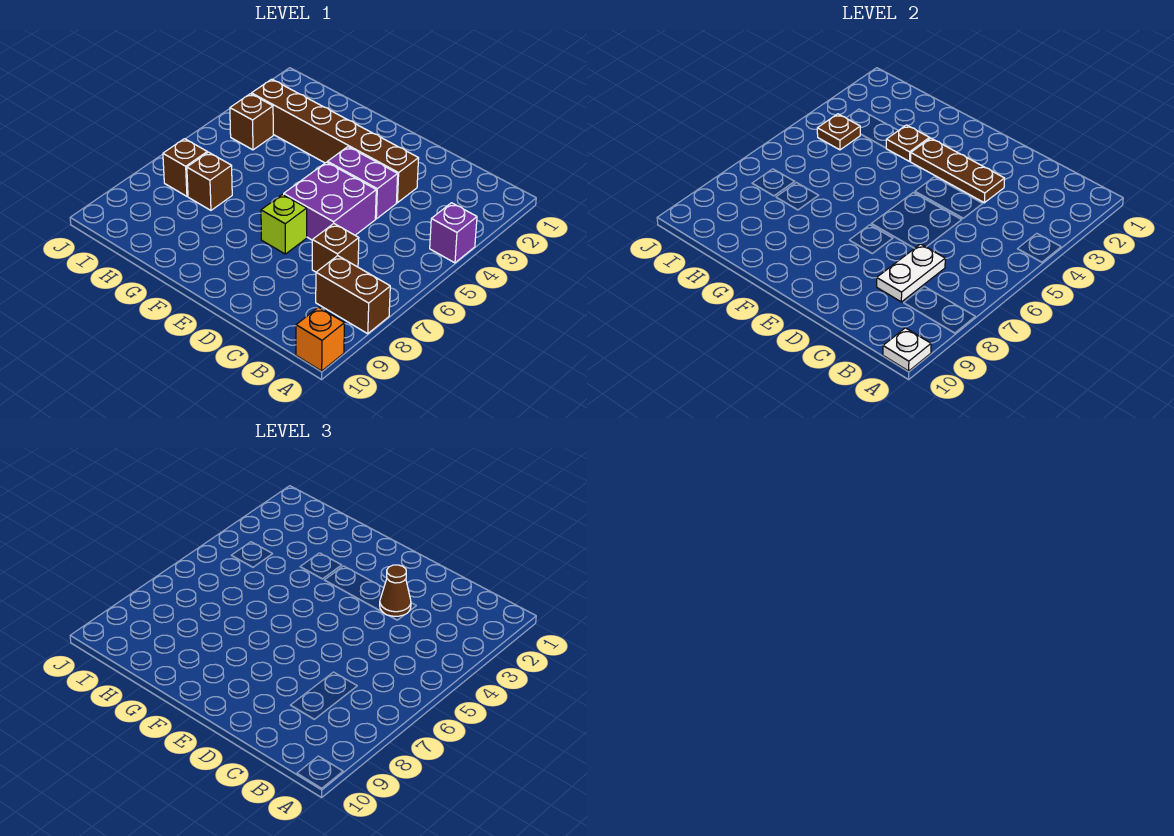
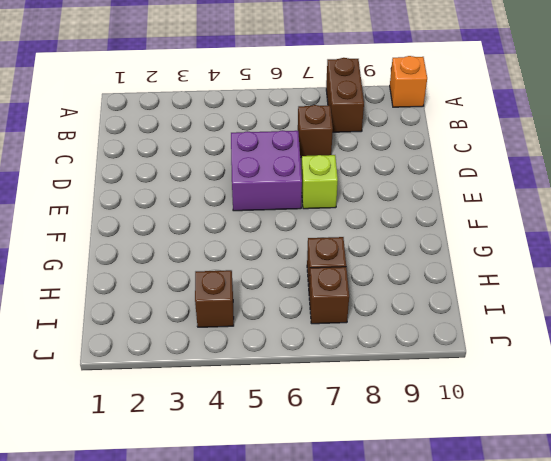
none -> purple 1x1 brick [430,203,477,263]
none -> brown 1x6 brick [251,79,419,203]
none -> purple 1x2 brick [328,147,398,219]

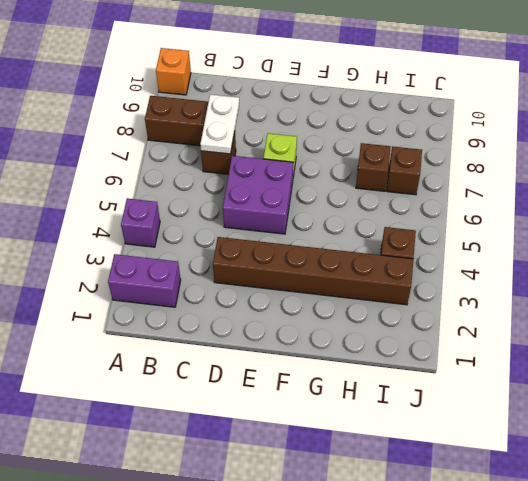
purple 1x2 brick [108,254,181,307] -> purple 1x2 brick moved to [328,147,398,219]
none -> white 1x1 plate [883,328,931,371]
none -> brown 1x3 plate [910,138,1005,203]
none -> brown 1x1 plate [886,125,930,161]

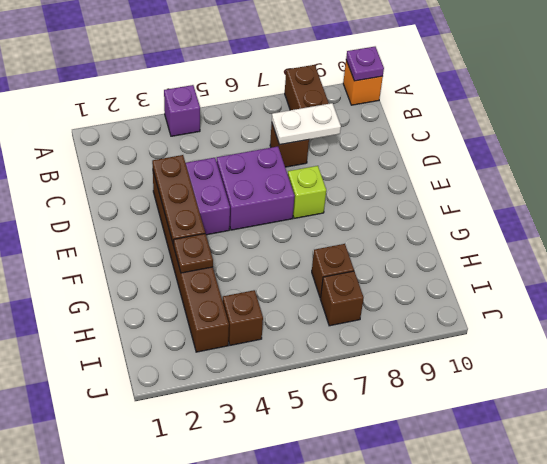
purple 1x1 plate [346,47,384,81] -> white 1x1 plate [883,328,931,371]
none -> brown 1x1 plate [817,114,860,150]
none -> brown 1x1 cone [380,565,411,616]

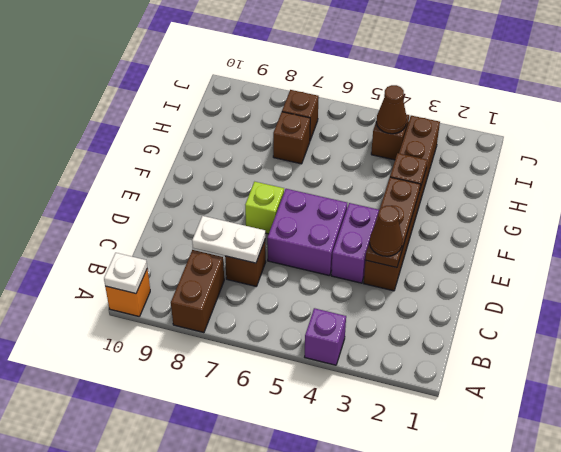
brown 1x1 cone [376,85,407,134] -> brown 1x1 plate [817,114,860,150]

